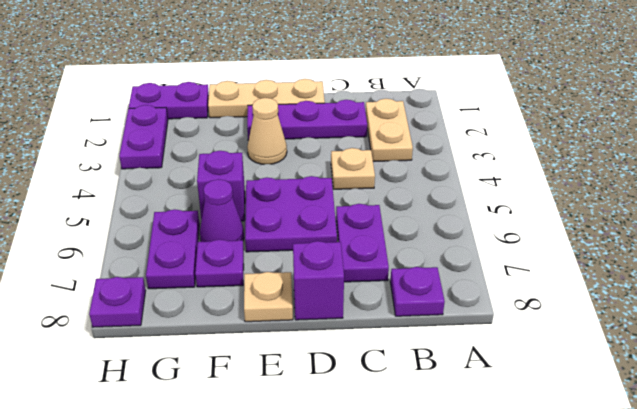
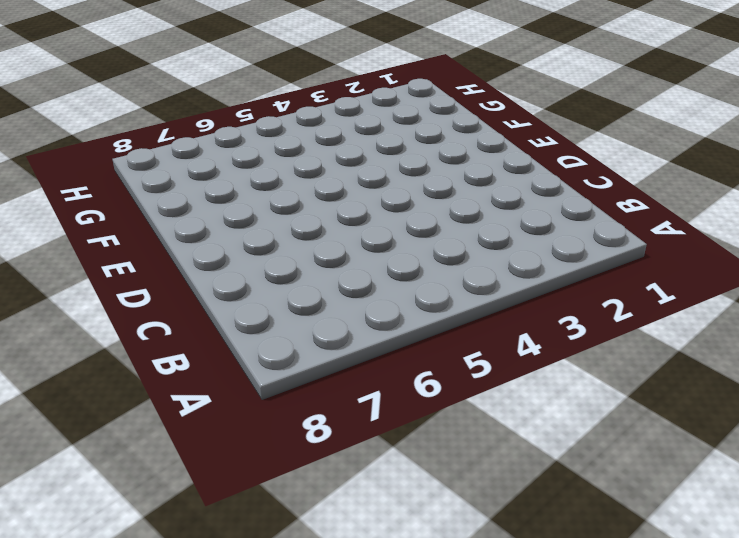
none -> tan 1x2 plate [366,99,413,162]
none -> purple 1x1 plate [390,267,445,316]
none -> purple 1x3 plate [247,100,367,140]

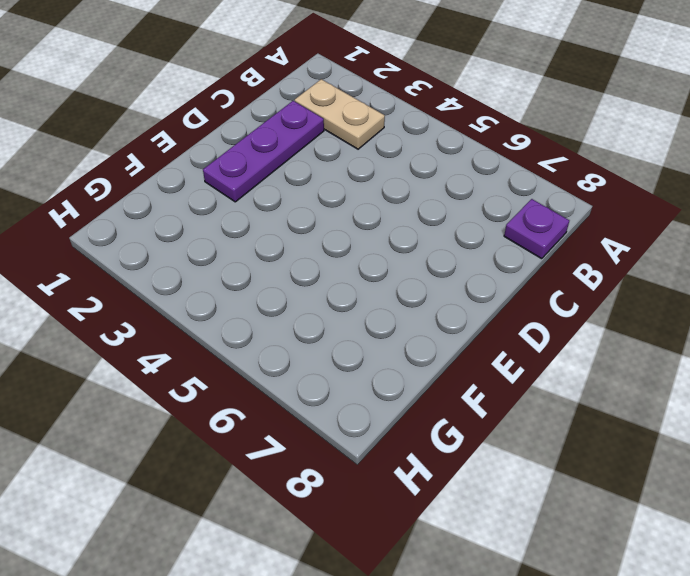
none -> tan 1x1 plate [331,148,375,189]
none -> purple 1x2 plate [336,204,389,282]
none -> tan 1x3 plate [208,79,325,118]

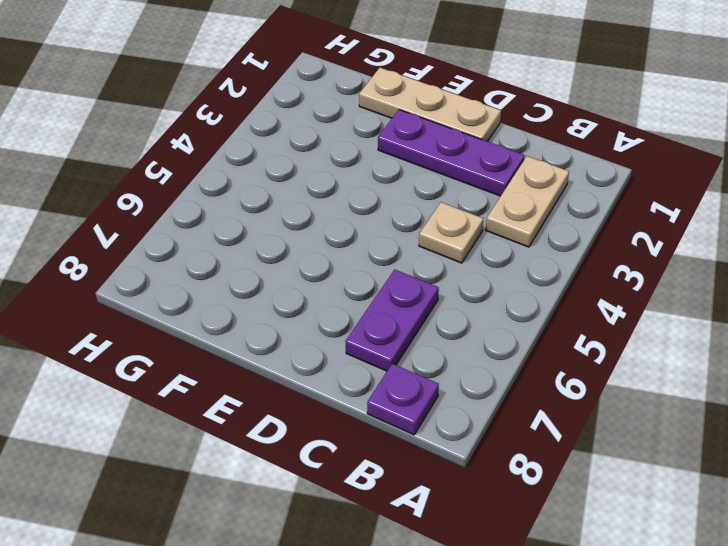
none -> purple 2x2 plate [245,176,337,252]
none -> purple 1x1 brick [293,241,344,320]
none -> tan 1x1 cone [247,98,287,164]

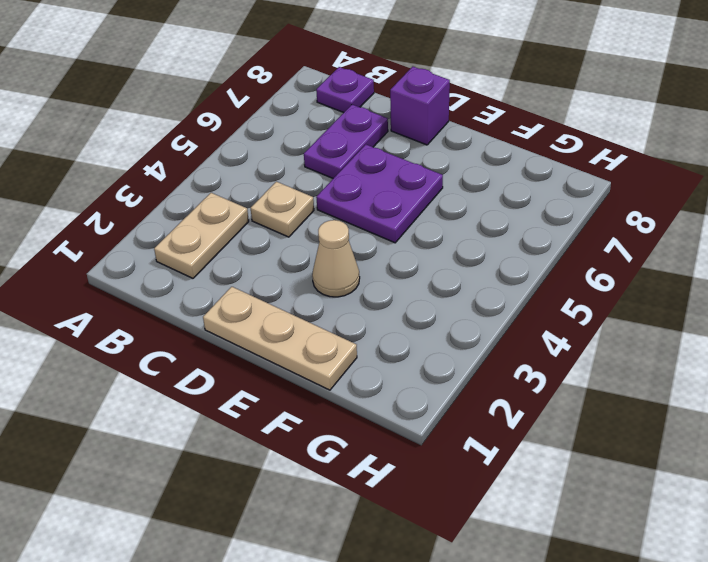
none -> purple 1x3 plate [247,100,367,140]
none -> tan 1x1 plate [244,272,293,322]
none -> purple 1x1 brick [197,151,245,221]

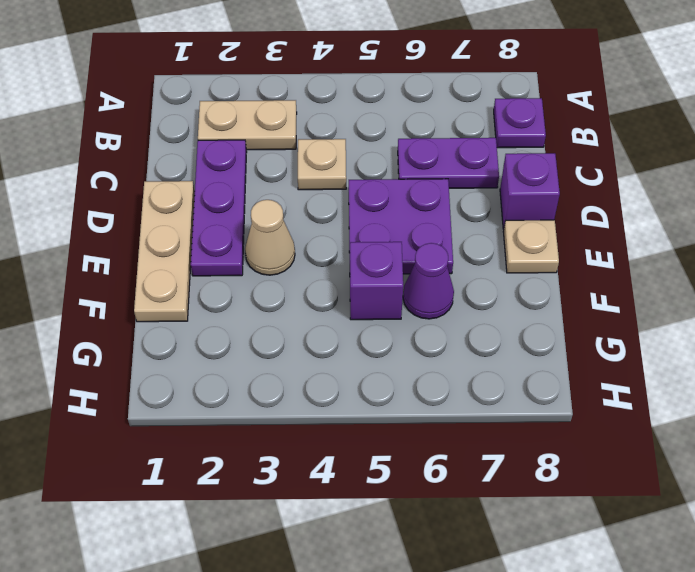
none -> purple 1x1 plate [195,239,244,287]
none -> purple 1x2 plate [129,82,209,119]
none -> purple 1x2 plate [146,209,199,289]

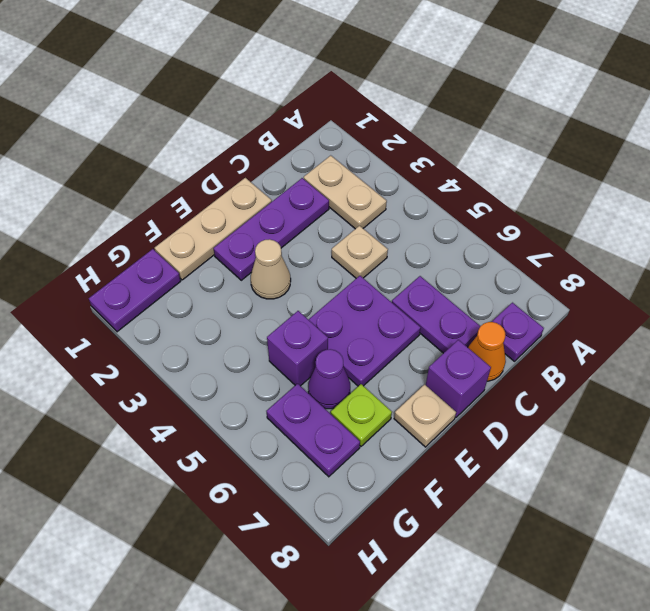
orange 1x1 cone [468,322,506,381] -> none
lime 1x1 plate [331,384,392,446] -> purple 1x1 plate [195,239,244,287]
none -> purple 1x2 plate [119,105,168,169]
none -> purple 1x1 plate [89,277,146,327]

